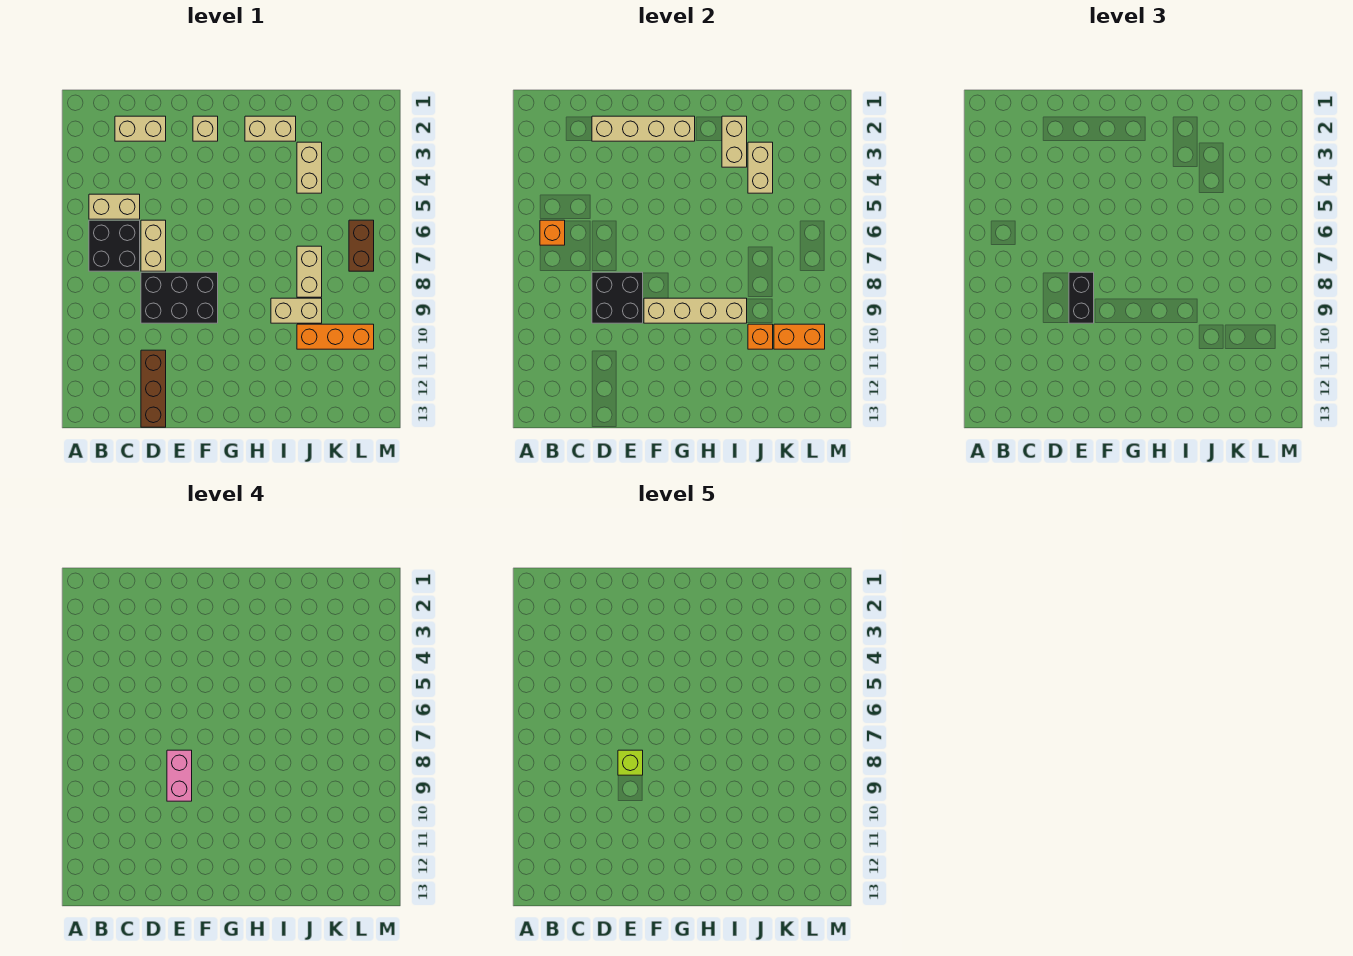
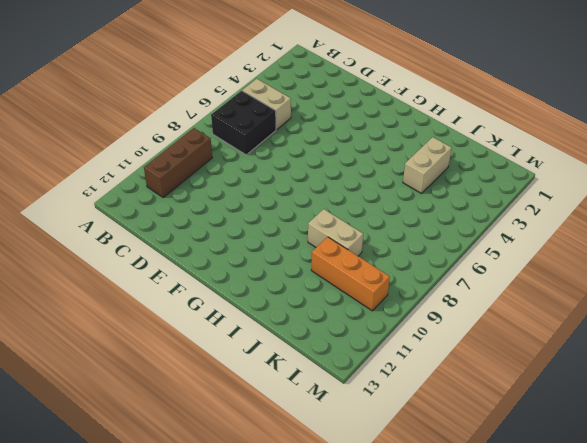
brown 1x3 brick [144,128,212,197] -> brown 1x3 brick moved to [141,350,166,427]
none -> tan 1x2 brick [115,116,166,141]
none -> tan 1x2 brick [141,220,166,271]
none -> black 2x3 brick [141,272,218,323]

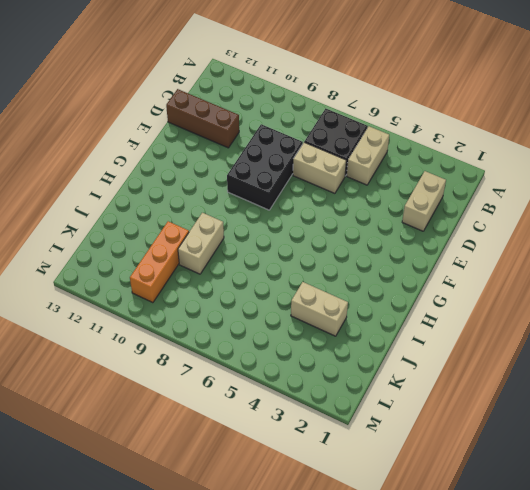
none -> tan 1x1 brick [193,116,218,141]
none -> tan 1x2 brick [245,116,296,141]
none -> tan 1x2 brick [297,246,322,297]

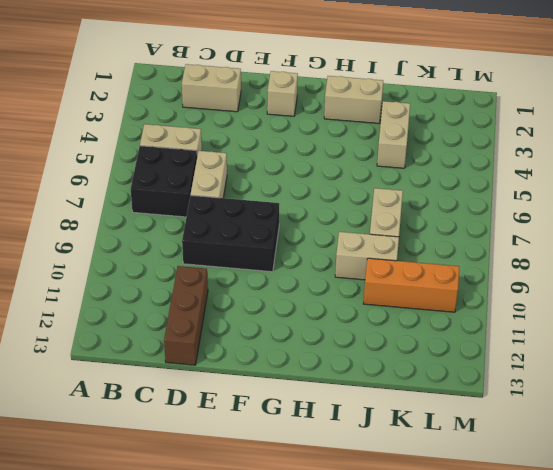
none -> brown 1x2 brick [349,220,374,271]
none -> orange 1x1 brick [540,220,565,245]
none -> tan 1x4 brick [592,116,695,141]

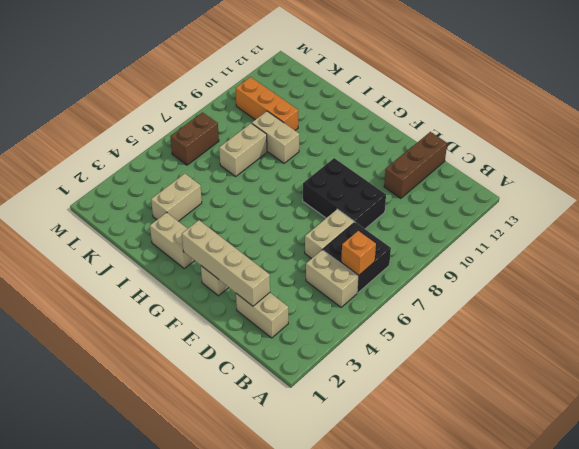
none -> black 2x2 brick [592,272,643,323]
none -> tan 1x4 brick [644,298,747,323]
none -> tan 1x2 brick [722,116,747,167]

